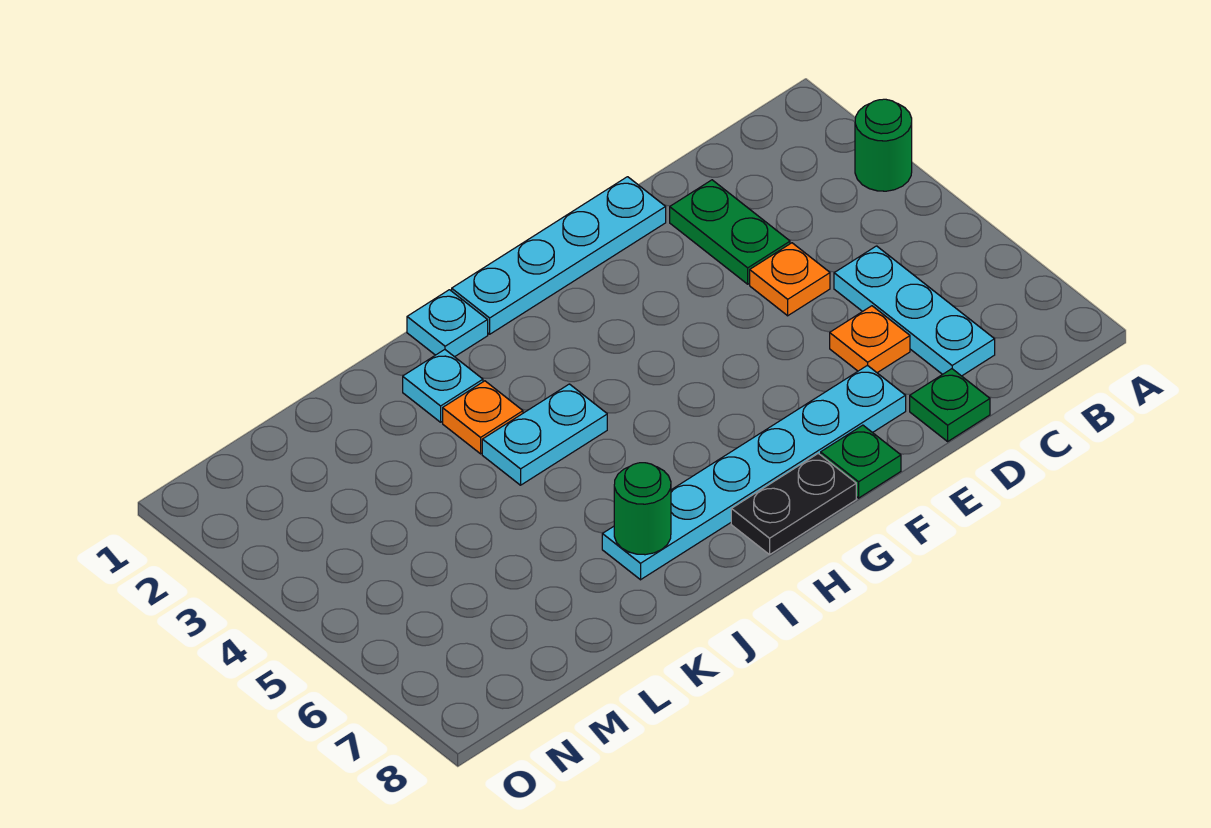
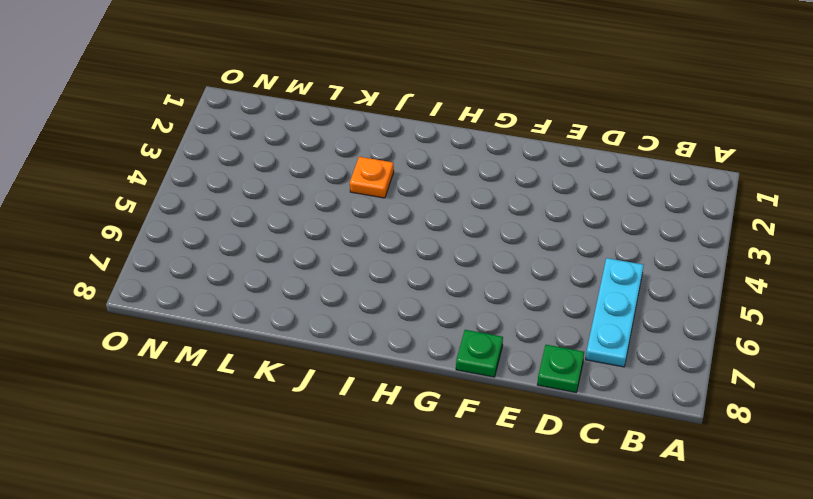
none -> green 1x1 round brick [855,99,912,191]
none -> green 1x2 plate [670,180,790,284]
none -> orange 1x1 plate [750,243,830,316]

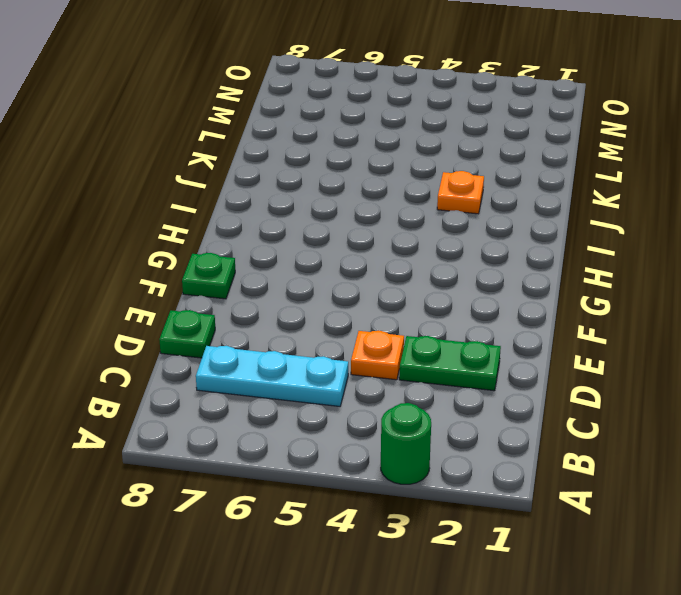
none -> orange 1x1 plate [830,306,910,373]
none -> cyan 1x4 plate [452,177,666,334]
none -> cyan 1x6 plate [602,365,906,580]

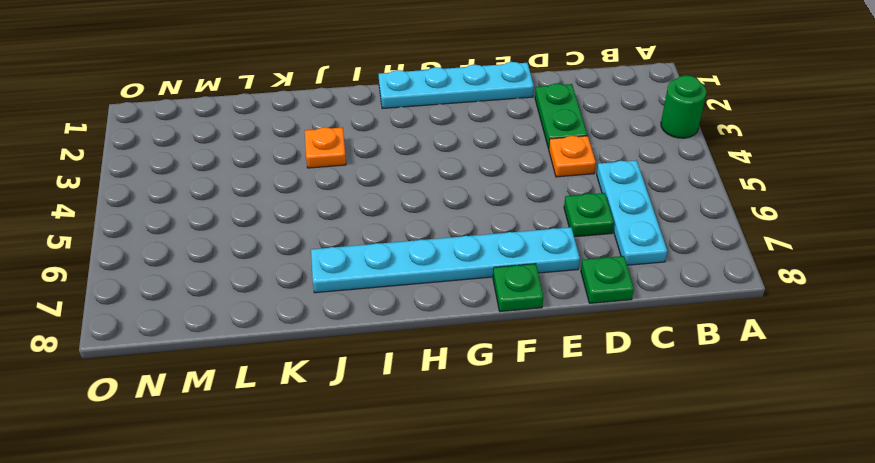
green 1x1 plate [564,193,614,237] -> orange 1x1 plate [830,306,910,373]
none -> black 1x2 plate [731,453,856,555]
none -> cyan 1x1 plate [407,290,488,357]
none -> cyan 1x2 plate [482,384,607,485]

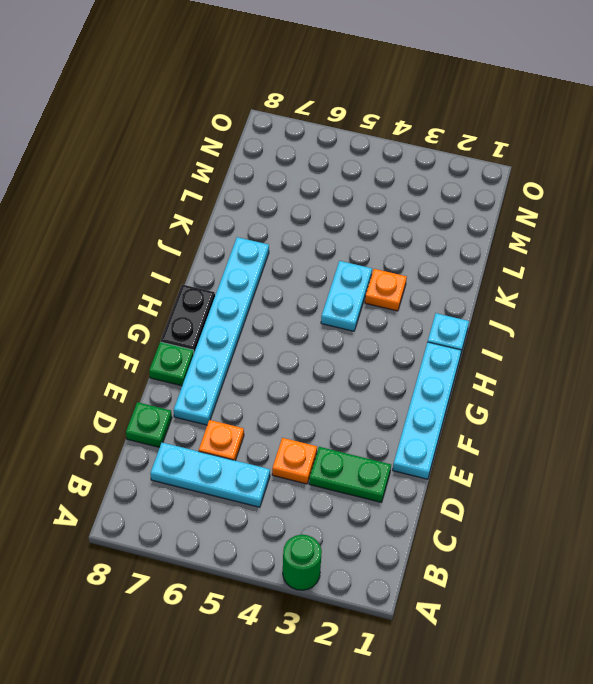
none -> cyan 1x1 plate [403,350,483,422]
none -> green 1x1 round brick [614,463,671,555]

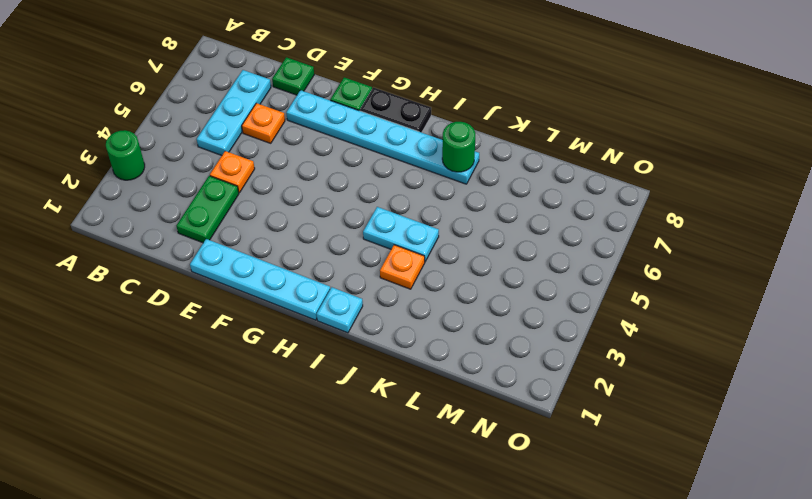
none -> cyan 1x1 plate [403,350,483,422]

